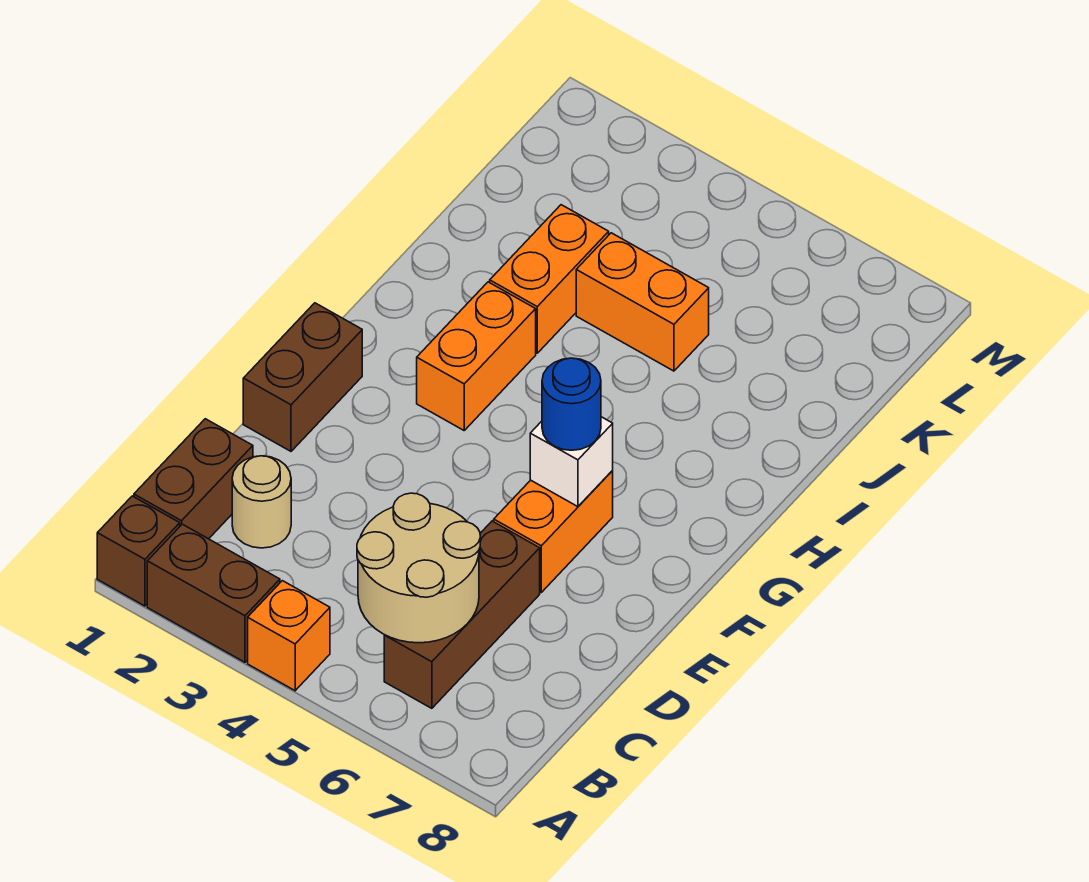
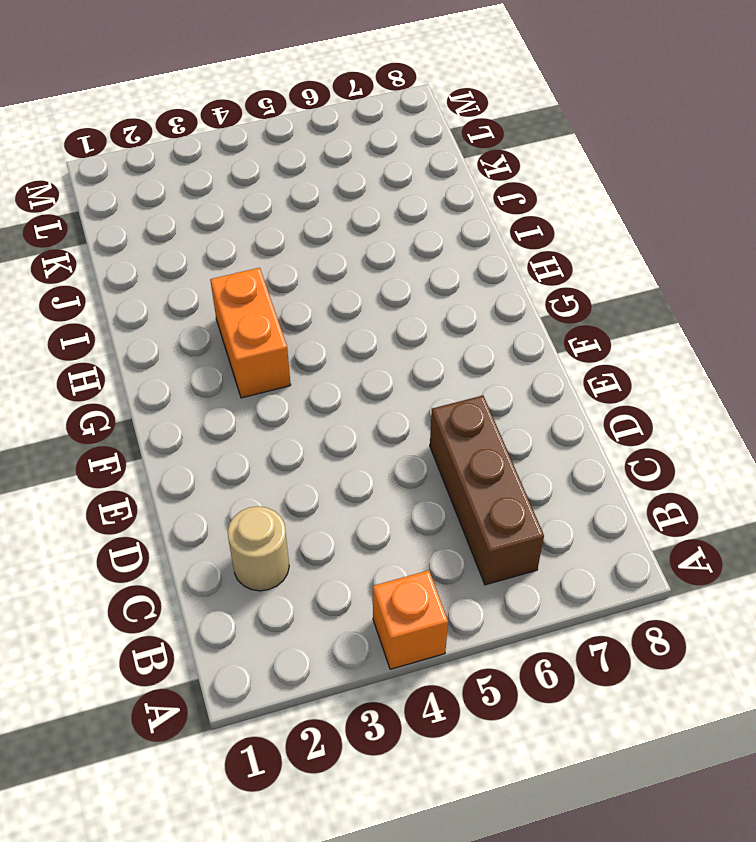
none -> brown 1x1 brick [97,496,180,606]
none -> brown 1x2 brick [147,524,280,662]
none -> brown 1x2 brick [134,419,253,539]

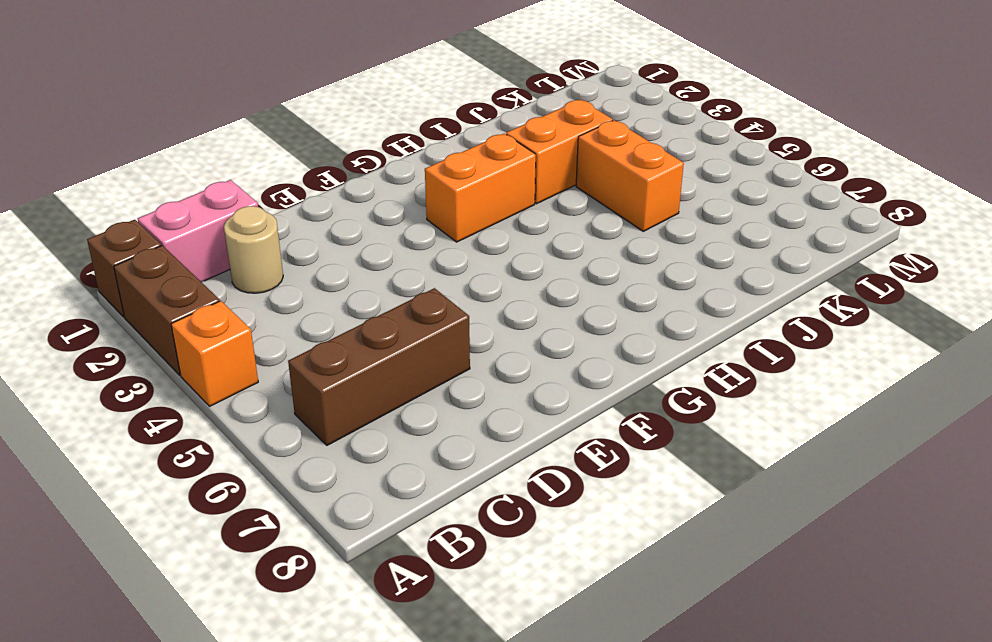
pink 1x2 brick [138,180,258,282] -> brown 1x2 brick [134,419,253,539]
none -> brown 1x2 brick [243,303,362,451]
none -> orange 1x2 brick [494,471,613,592]
none -> tan 2x2 round brick [357,493,480,643]

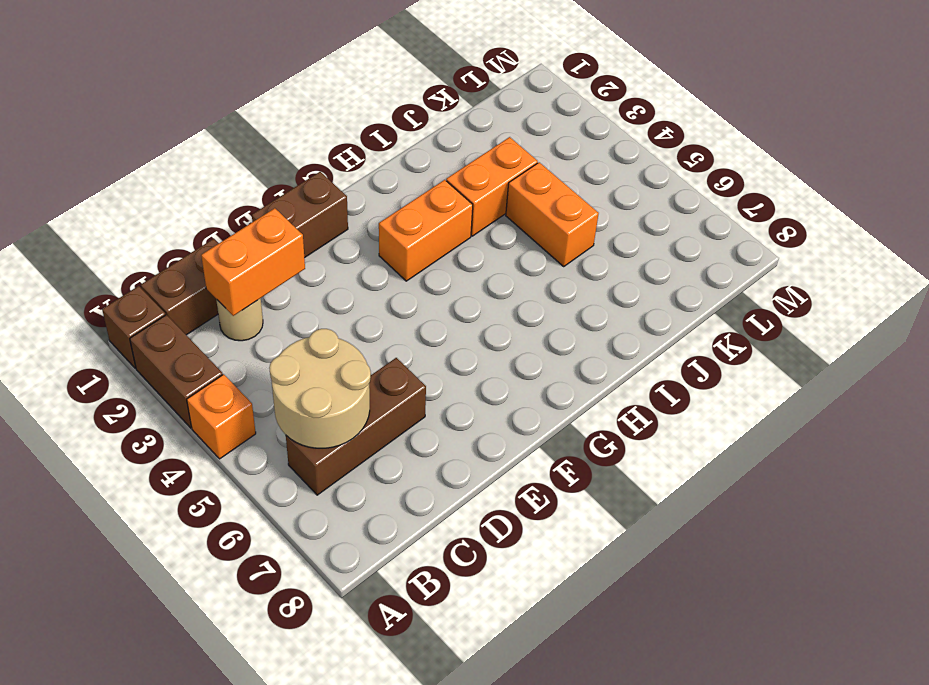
orange 1x2 brick [201,208,305,316] -> orange 1x2 brick moved to [494,471,613,592]
none -> white 1x1 brick [530,417,613,507]
none -> blue 1x1 round brick [542,358,601,450]

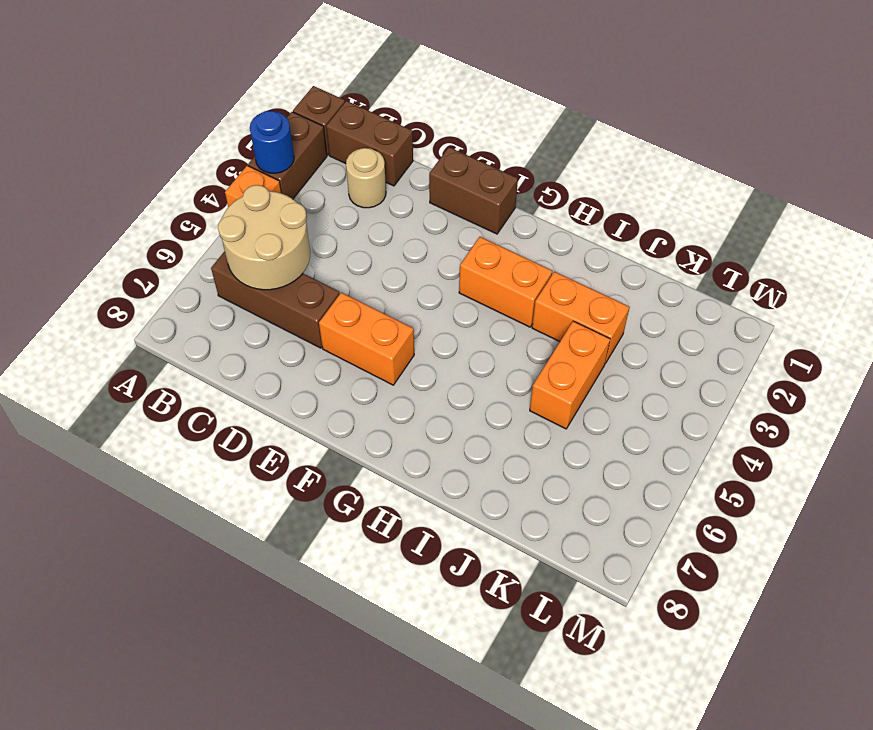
blue 1x1 round brick [250,111,294,173] -> blue 1x1 round brick moved to [542,358,601,450]
none -> white 1x1 brick [530,417,613,507]

